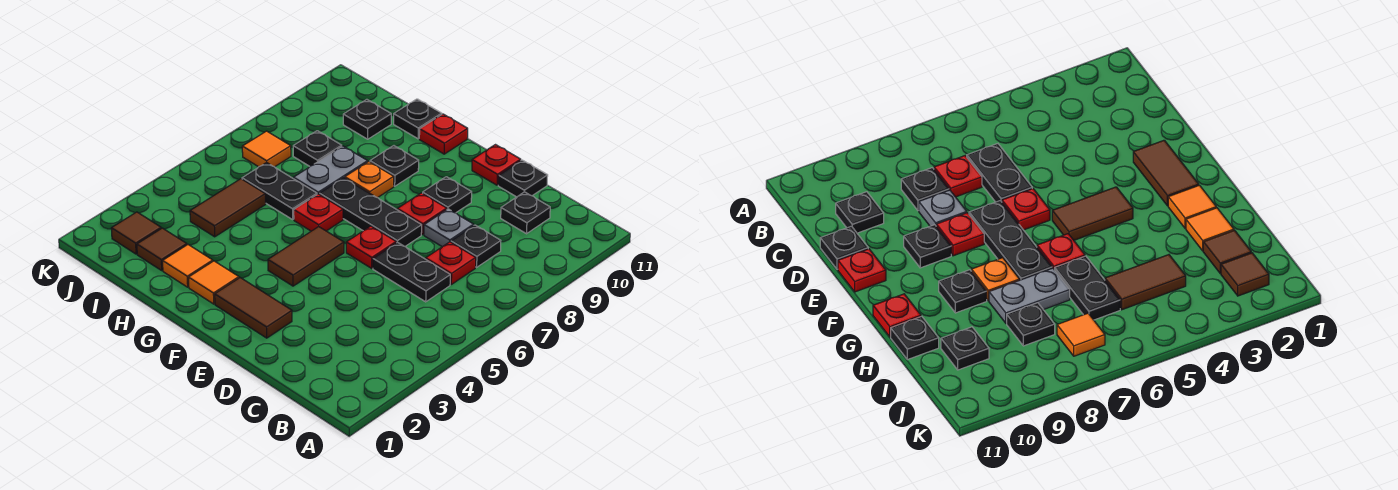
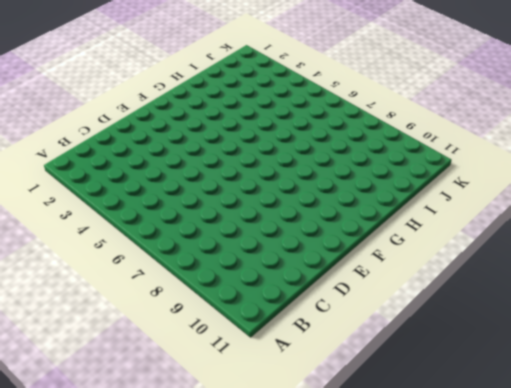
none -> black 1x2 plate [373,242,450,302]
none -> red 1x1 plate [426,242,476,284]
none -> black 1x1 plate [451,225,501,267]

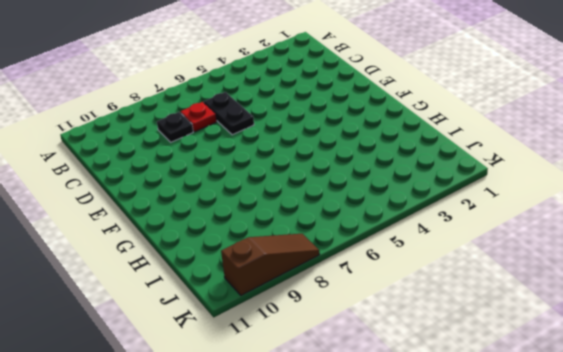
brown 1x3 slope [221,234,319,295] -> none
none -> black 1x1 plate [501,192,550,234]
none -> grey 1x1 plate [424,209,474,247]
none -> black 1x1 plate [498,160,548,197]

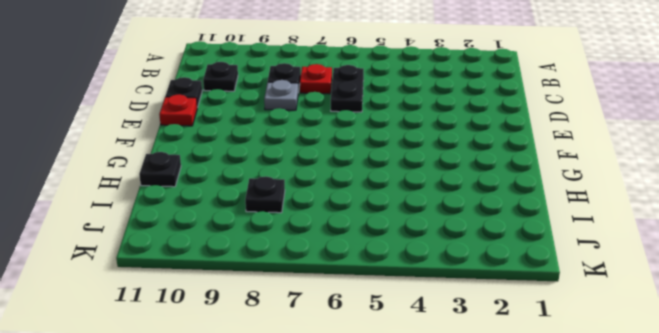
none -> brown 1x2 tile [215,278,292,338]
none -> red 1x1 plate [346,226,396,268]
none -> black 1x3 plate [319,178,422,246]

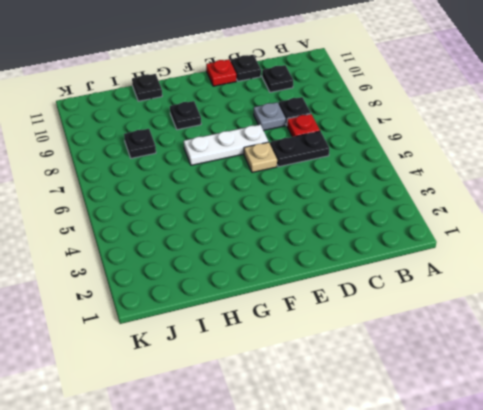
tan 1x1 plate [244,142,277,172] -> red 1x1 plate [346,226,396,268]
white 1x3 plate [184,125,269,165] -> black 1x3 plate [319,178,422,246]
none -> brown 1x2 tile [215,278,292,338]
none -> red 1x1 plate [397,193,447,235]
none -> black 1x1 plate [423,177,472,213]

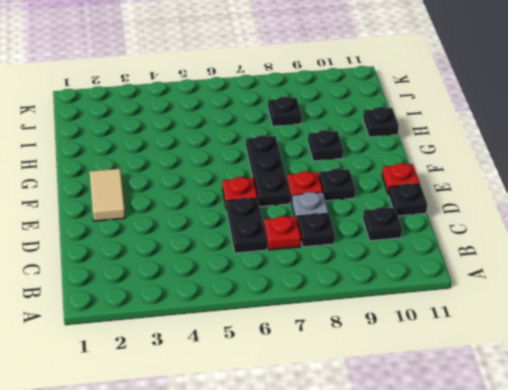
tan 1x2 tile [90,169,125,221] -> brown 1x2 tile [215,278,292,338]
none -> brown 1x2 tile [268,227,344,286]
none -> orange 1x1 tile [189,261,239,304]
none -> red 1x1 plate [294,194,343,231]

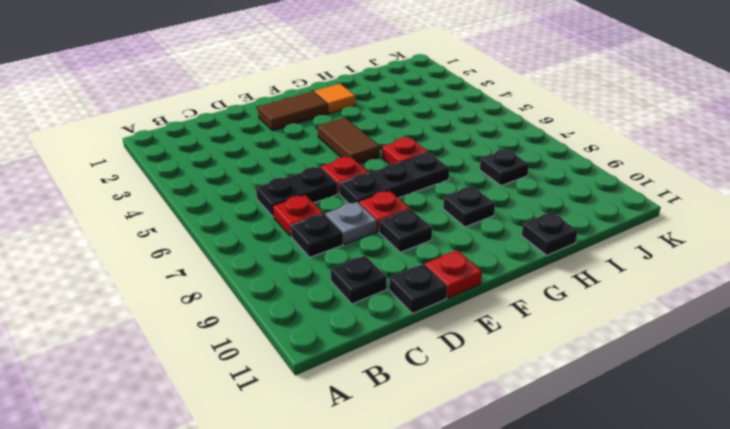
none -> orange 1x1 plate [345,162,394,198]
none -> red 1x1 plate [419,114,468,154]
none -> orange 1x1 tile [163,245,213,287]

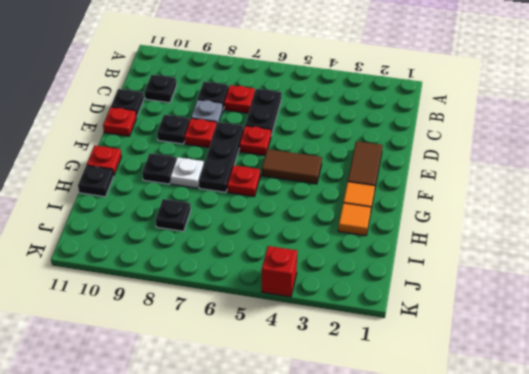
white 1x1 plate [170,157,204,188] -> orange 1x1 plate [345,162,394,198]
red 1x1 brick [262,246,297,297] -> none
none -> black 1x2 plate [242,162,317,220]
none -> grey 1x2 plate [294,146,368,194]
none -> brown 1x1 tile [137,228,187,270]

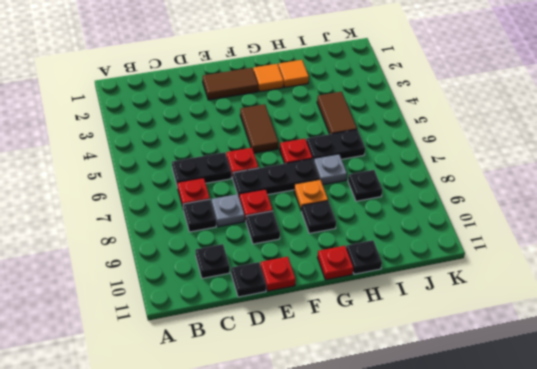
grey 1x1 plate [314,154,347,185] -> grey 1x2 plate [294,146,368,194]
none -> brown 1x1 tile [137,228,187,270]
none -> black 1x1 plate [343,99,391,139]
none -> brown 1x1 tile [111,212,161,254]

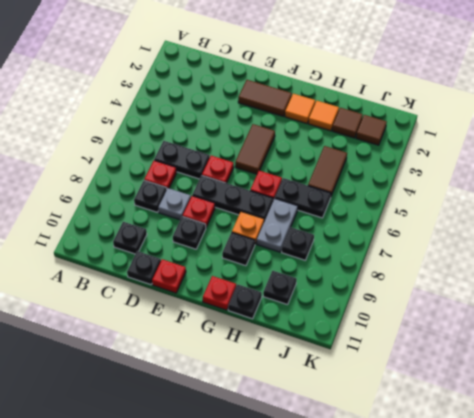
none -> orange 1x1 tile [242,131,291,167]

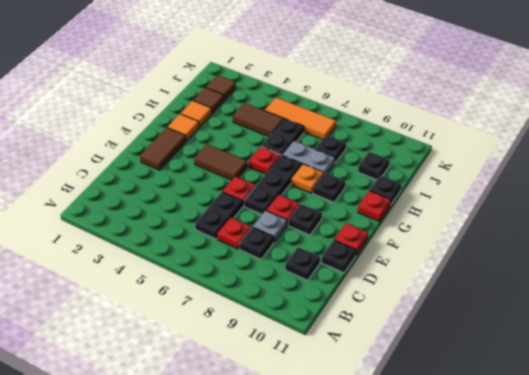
orange 1x3 tile [265,98,336,139] -> orange 1x1 tile [242,131,291,167]

